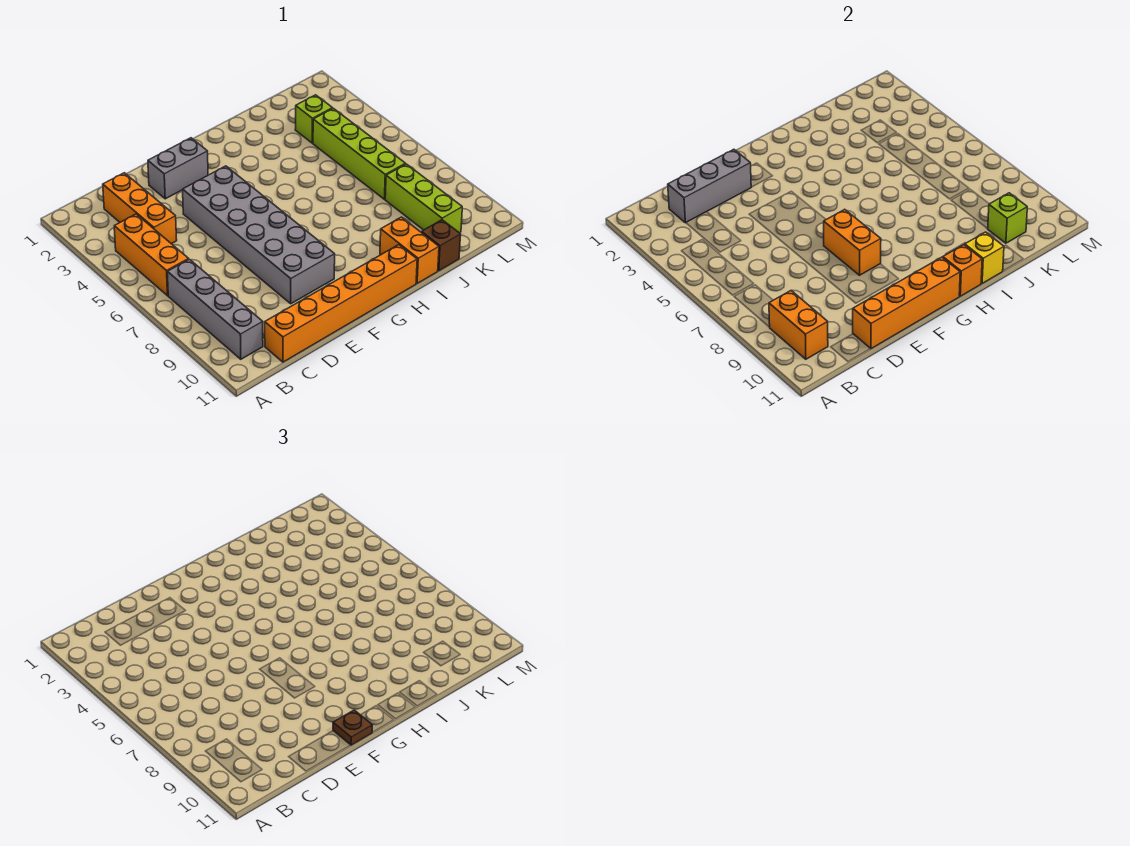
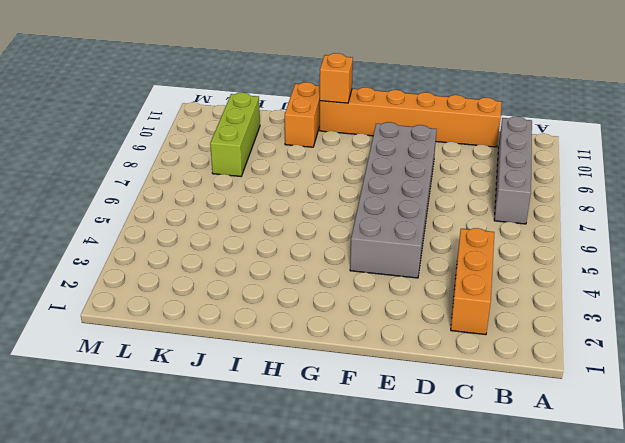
none -> orange 1x3 brick [114,214,189,296]
none -> grey 1x2 brick [148,138,208,199]
none -> brown 1x1 brick [422,220,461,271]

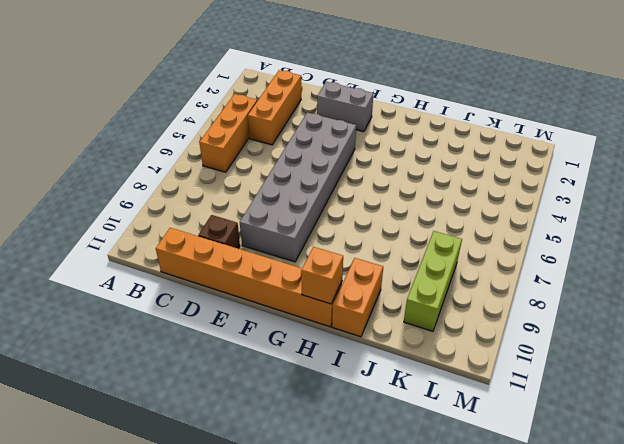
brown 1x1 brick [198,215,240,249] -> brown 1x1 brick moved to [422,220,461,271]
none -> grey 1x4 brick [167,259,263,359]
none -> lime 1x1 brick [295,95,332,143]
none -> lime 1x4 brick [313,108,405,199]

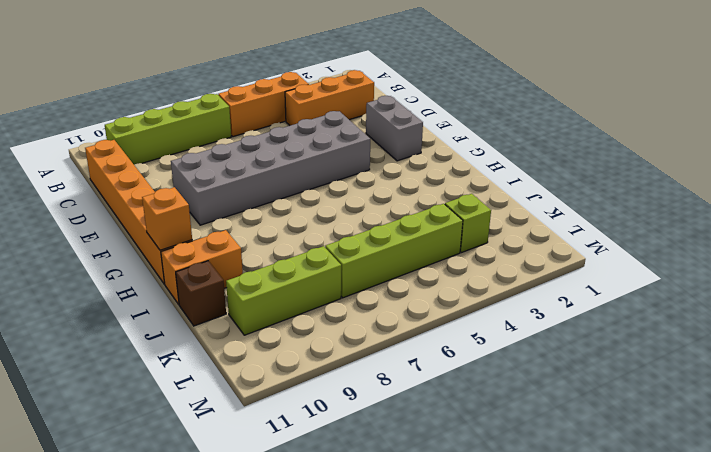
lime 1x4 brick [105,94,231,165] -> grey 1x4 brick [167,259,263,359]
none -> orange 1x2 brick [769,291,828,359]
none -> grey 1x3 brick [668,149,751,223]
none -> orange 1x4 brick [853,257,960,349]

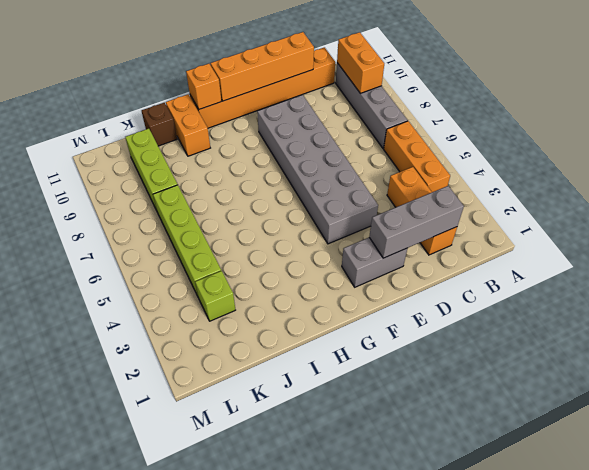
none -> orange 1x2 brick [824,209,881,275]
none -> yellow 1x1 brick [965,232,1004,283]
none -> lime 1x1 brick [988,193,1027,243]

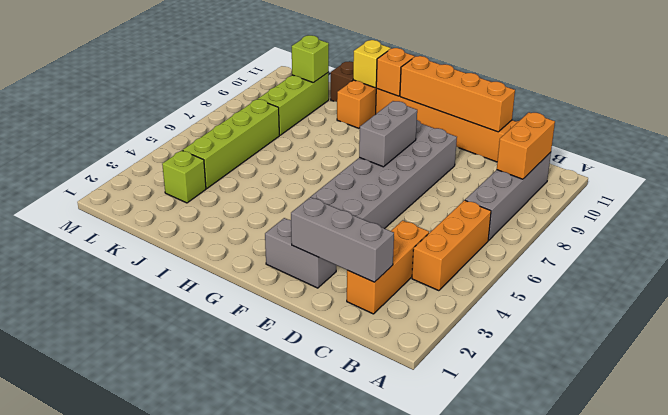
grey 1x2 brick [359,101,417,167] -> orange 1x2 brick [824,209,881,275]
none -> brown 1x1 plate [333,710,372,745]

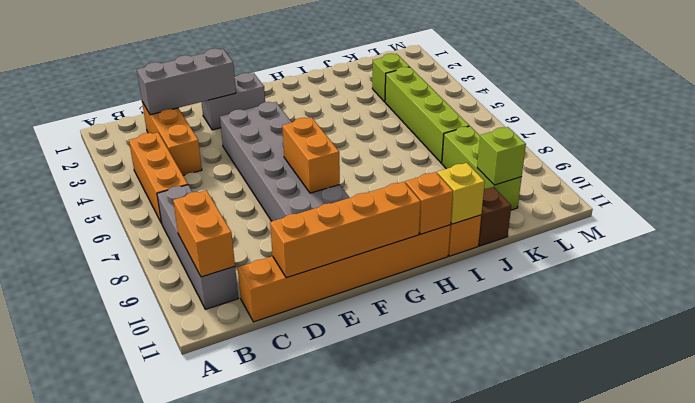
none -> brown 1x1 plate [333,710,372,745]

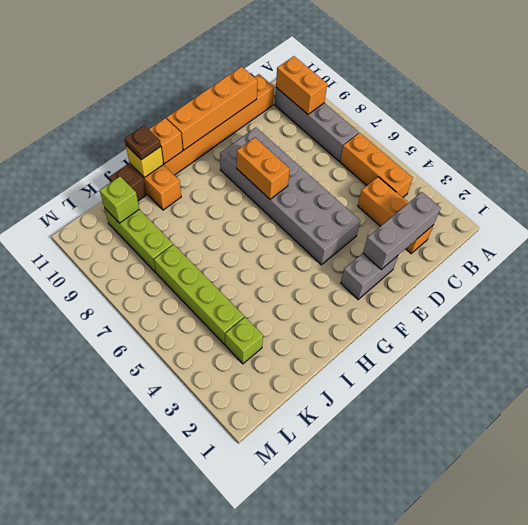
brown 1x1 plate [125,125,161,160] -> brown 1x1 plate moved to [333,710,372,745]

